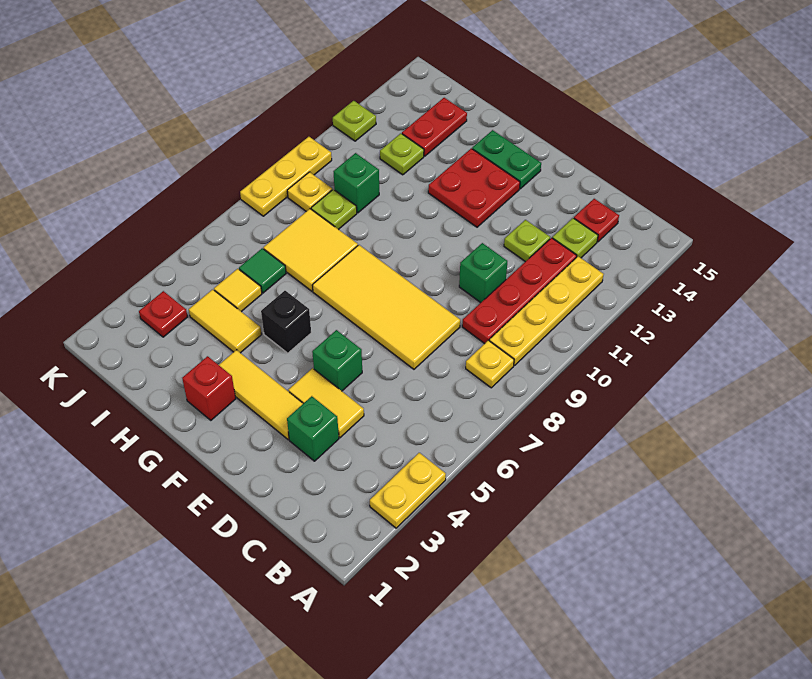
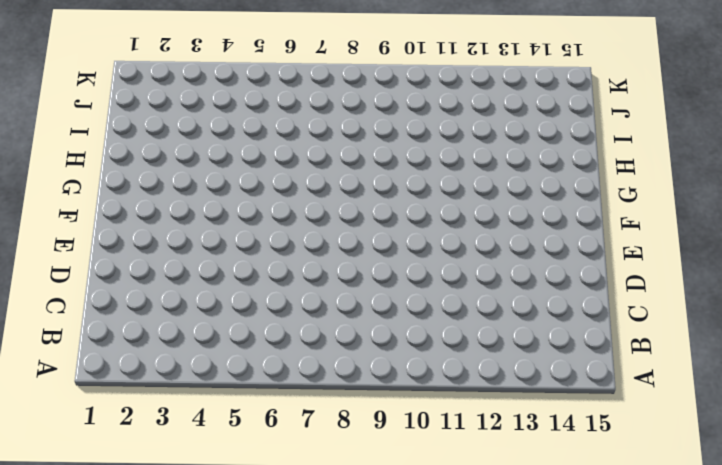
none -> yellow 1x2 plate [370,453,446,528]
none -> yellow 1x1 plate [466,340,514,388]
none -> yellow 1x4 plate [489,256,604,366]

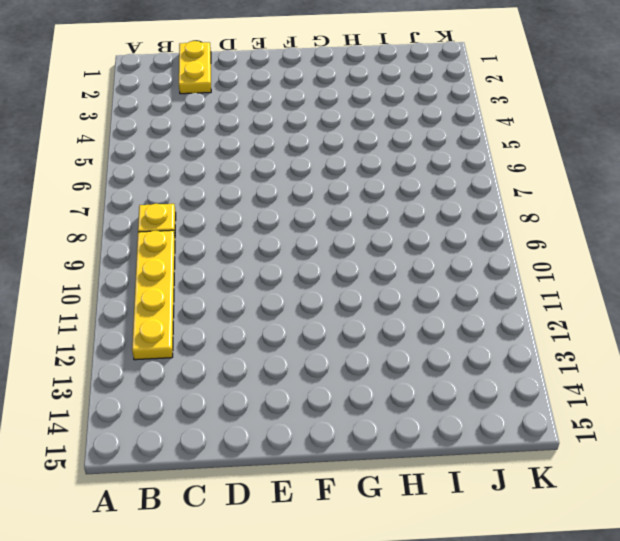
yellow 1x2 plate [179,41,211,94] -> yellow 1x2 plate moved to [370,453,446,528]
none -> red 1x4 plate [462,238,577,344]
none -> lime 1x1 plate [552,218,598,258]
none -> red 1x1 plate [574,199,619,242]

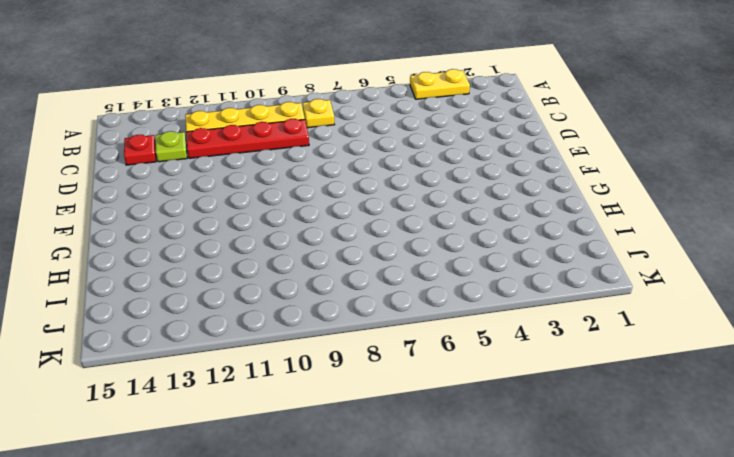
none -> green 1x1 brick [287,396,339,461]
none -> yellow 1x2 tile [288,368,364,438]
none -> yellow 2x4 tile [312,245,460,369]

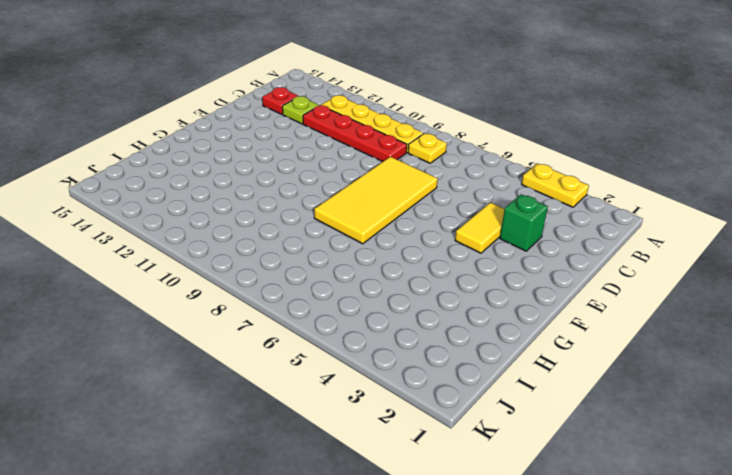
none -> green 1x1 brick [459,243,507,303]
none -> lime 1x1 plate [504,220,550,262]
none -> yellow 1x3 tile [219,350,303,440]

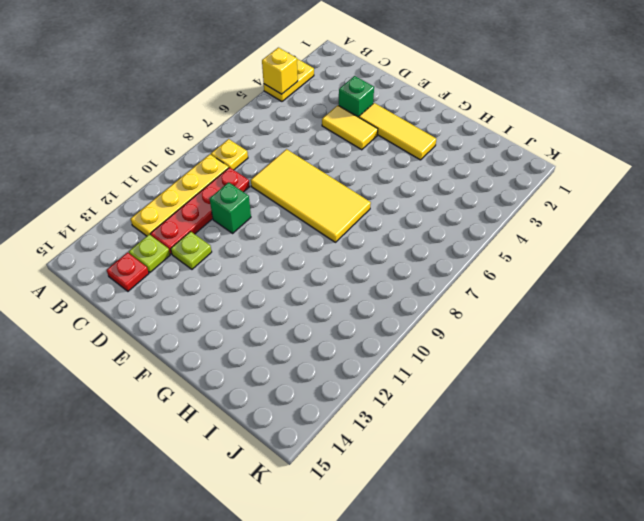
yellow 1x1 brick [262,48,298,94] -> none
none -> green 1x1 brick [312,330,362,391]
none -> red 2x2 plate [428,148,520,227]
none -> green 1x2 plate [472,130,541,189]

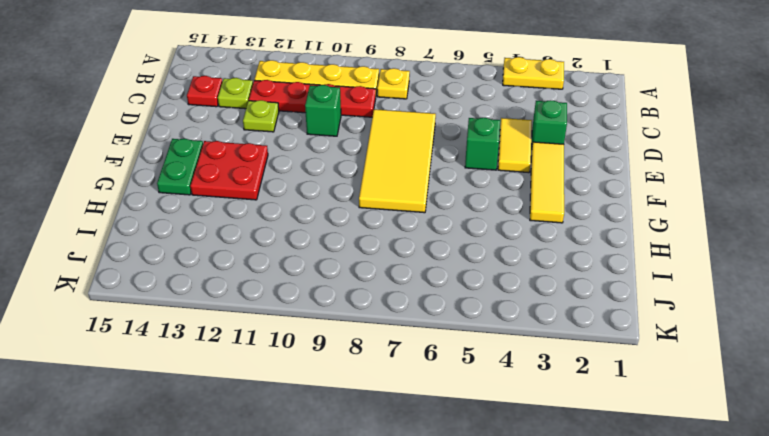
none -> red 1x1 brick [182,356,236,420]
none -> black 1x1 brick [261,291,311,353]
none -> yellow 1x2 tile [189,289,262,353]

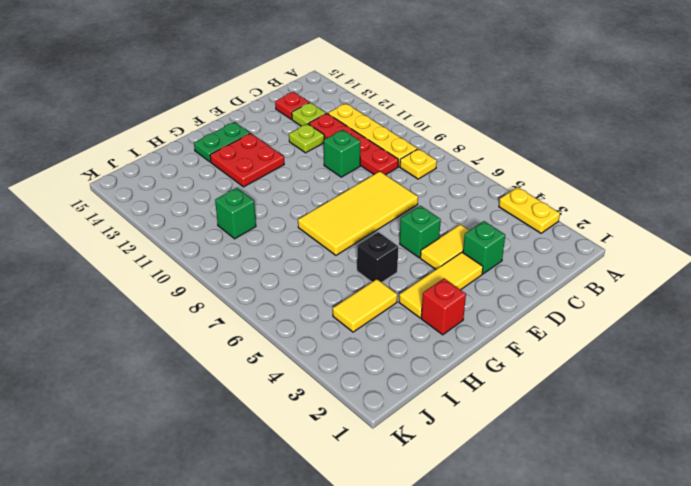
none -> yellow 2x2 tile [263,209,358,291]
none -> yellow 1x1 tile [214,269,262,312]
none -> green 1x1 tile [239,248,286,293]

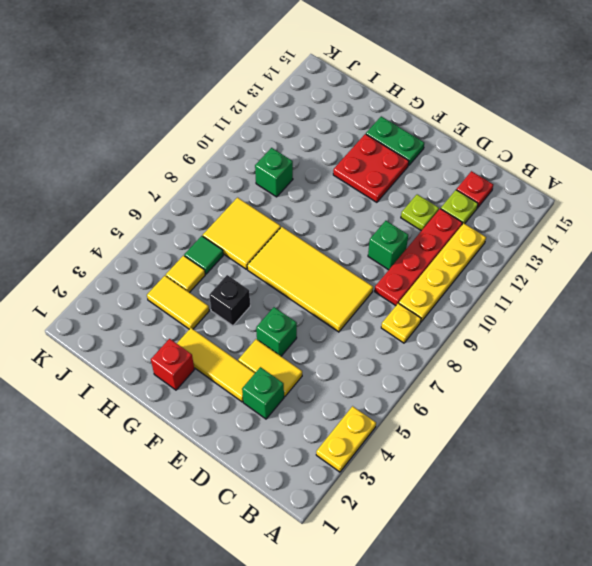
none -> lime 1x1 plate [311,189,357,230]
none -> lime 1x1 plate [380,134,424,175]
none -> red 1x2 plate [402,98,467,156]

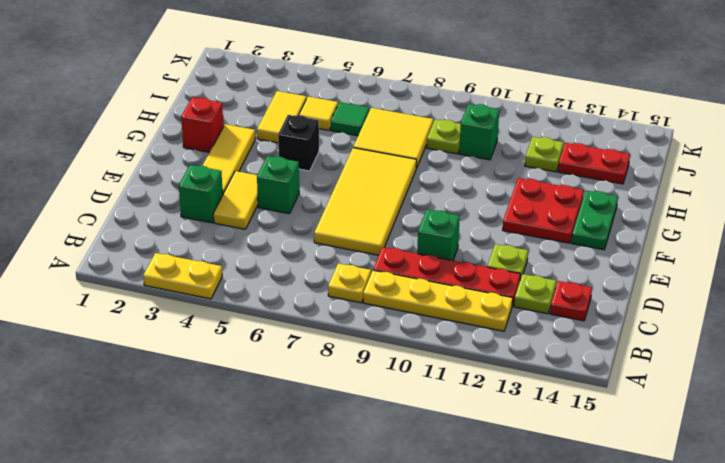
none -> red 1x1 plate [139,291,188,337]
none -> yellow 1x1 plate [287,172,332,211]
none -> yellow 1x3 plate [240,137,332,216]

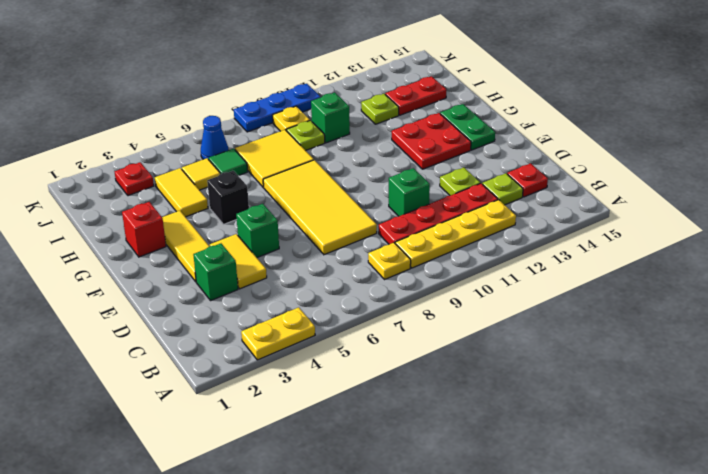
blue 1x1 cone [201,116,228,159] -> none
blue 1x3 plate [234,84,320,132] -> yellow 1x3 plate [240,137,332,216]
none -> lime 1x1 plate [333,101,376,141]

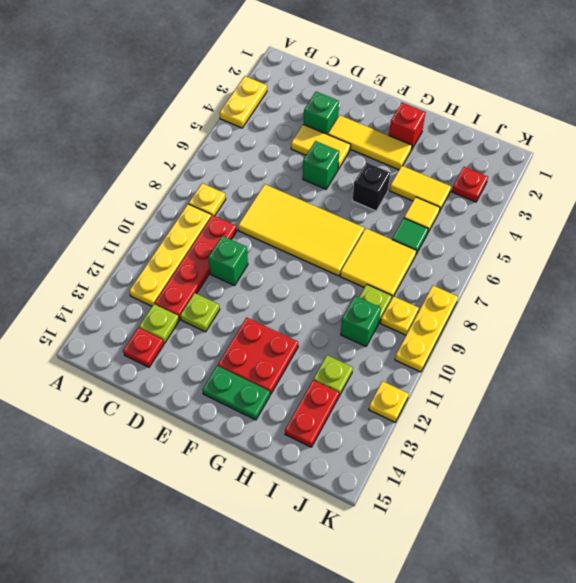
yellow 1x1 plate [369,381,409,422] -> lime 1x1 plate [333,101,376,141]

